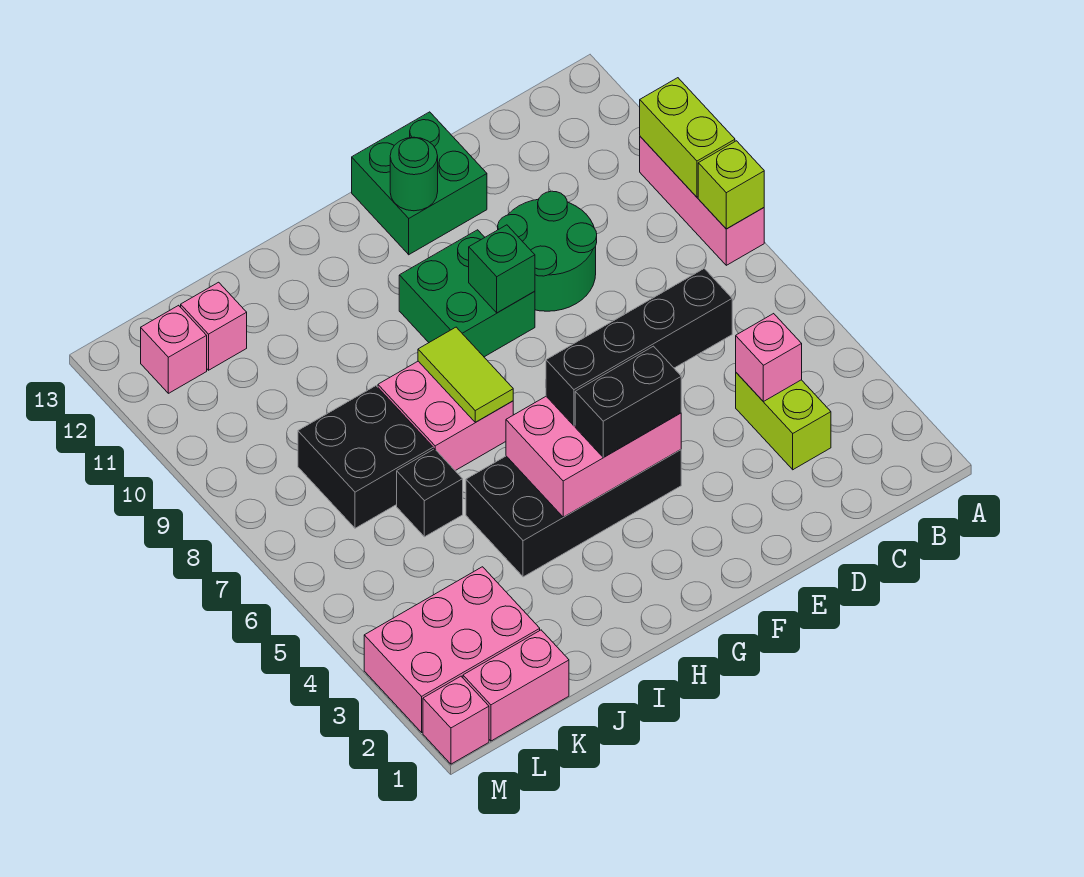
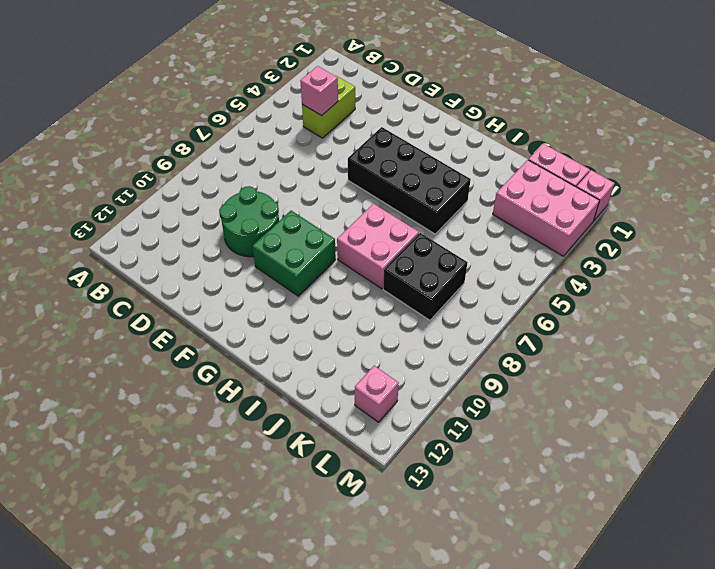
none -> pink 1x3 brick [640,137,764,265]
none -> green 2x2 brick [352,112,487,255]
none -> black 1x1 brick [397,449,463,537]

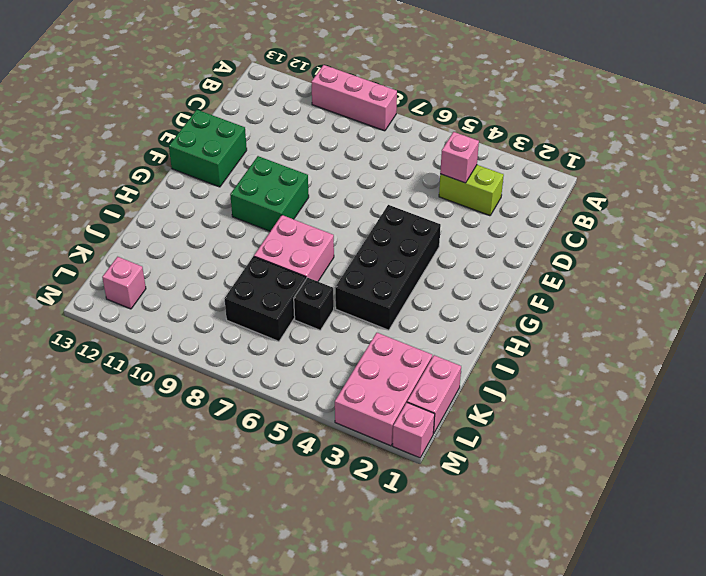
none -> green 2x2 round brick [498,191,597,311]
none -> pink 1x1 brick [181,282,247,370]
none -> lime 1x1 brick [698,141,764,229]

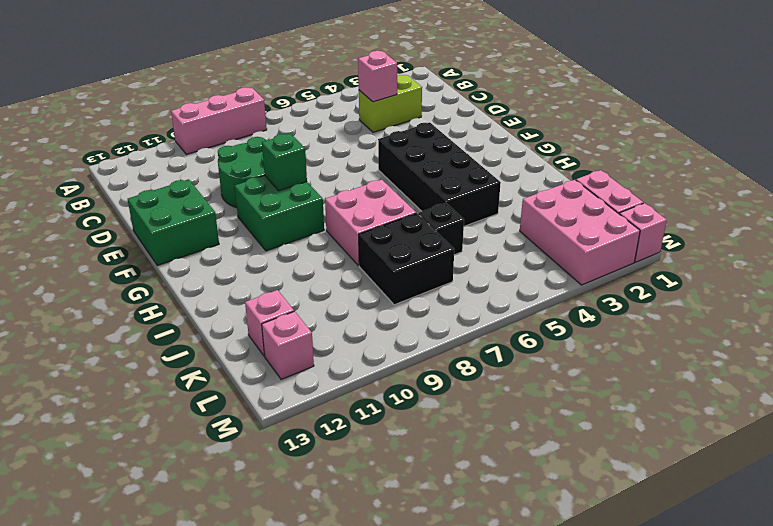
none -> lime 1x1 brick [698,141,764,229]
none -> lime 1x2 brick [640,78,735,197]
none -> pink 2x3 brick [506,396,681,517]

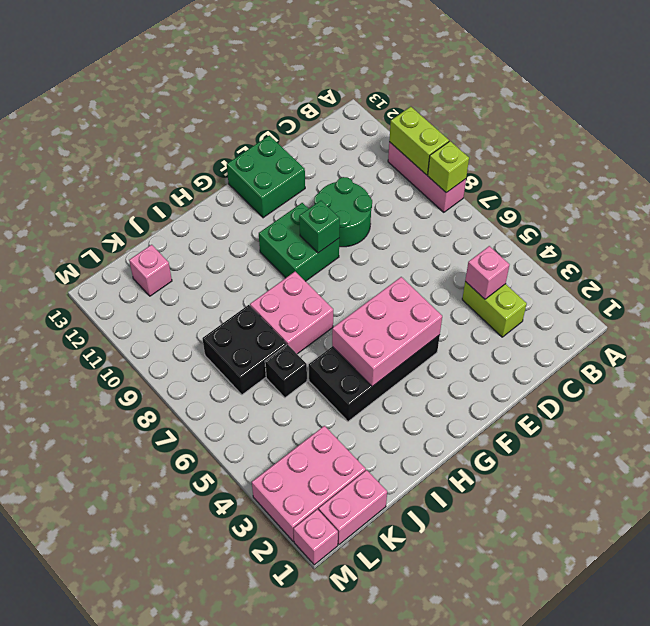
none -> pink 1x1 brick [141,305,207,393]
none -> green 1x1 round brick [390,137,438,211]
none -> lime 1x2 tile [418,327,513,422]

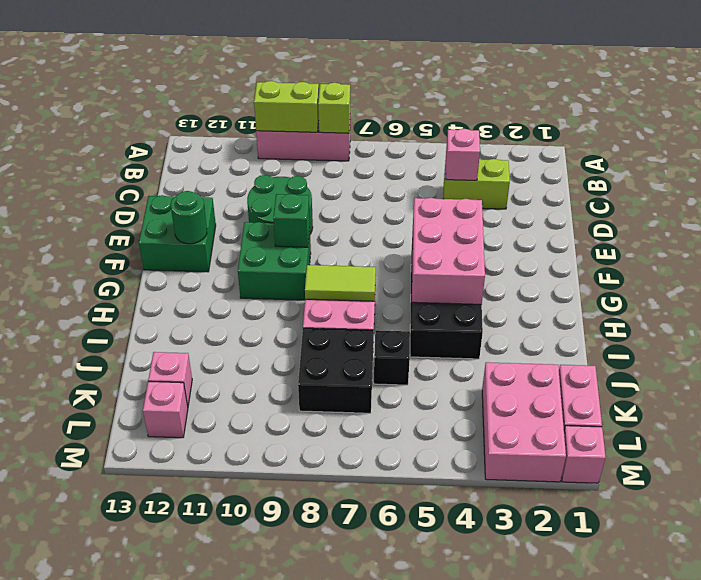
none -> black 1x4 brick [546,268,732,426]
none -> black 1x2 brick [575,346,681,457]

